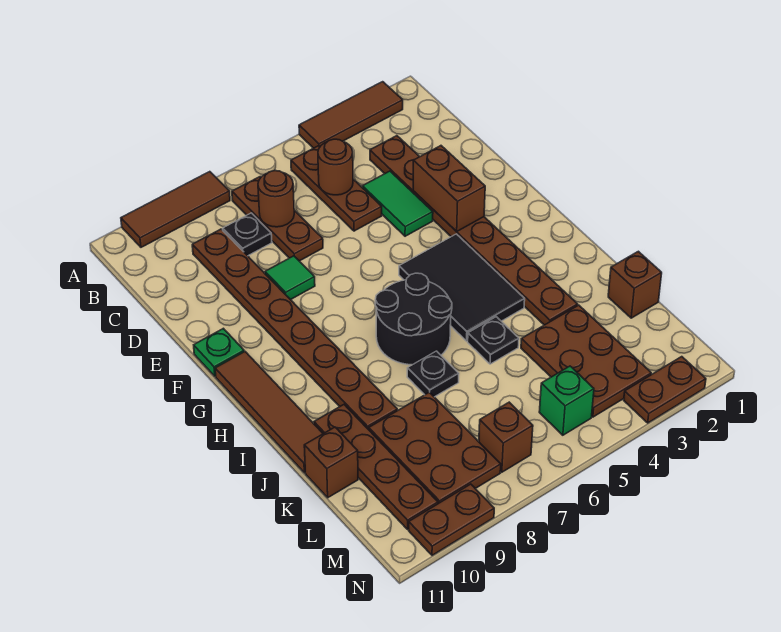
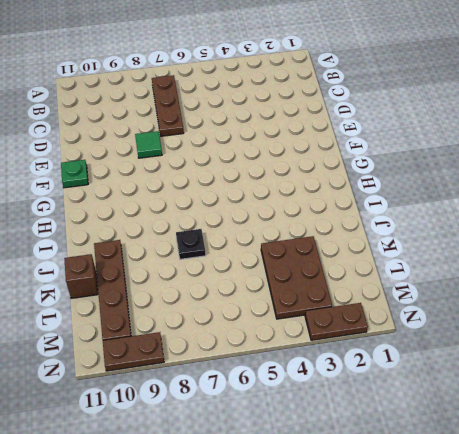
none -> brown 1x3 tile [299,82,403,148]
none -> brown 1x3 tile [121,172,230,247]
none -> brown 1x3 plate [291,146,382,231]

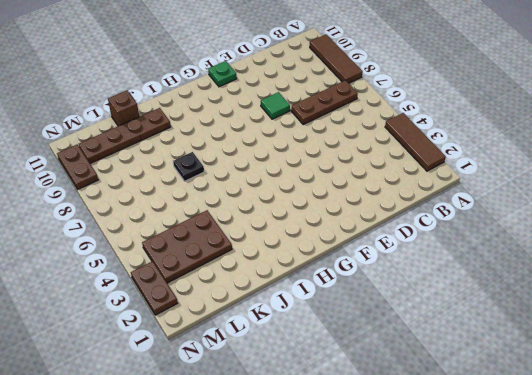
none -> brown 1x3 plate [291,146,382,231]
none -> brown 1x8 plate [370,136,578,325]
none -> black 1x1 plate [223,213,272,256]

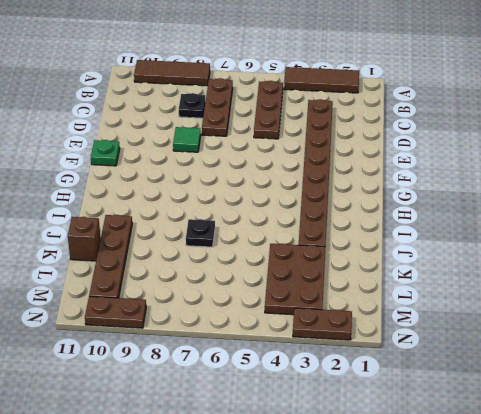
none -> brown 1x8 plate [192,229,397,430]
none -> green 1x2 tile [362,171,433,236]
none -> black 2x3 tile [399,234,525,341]

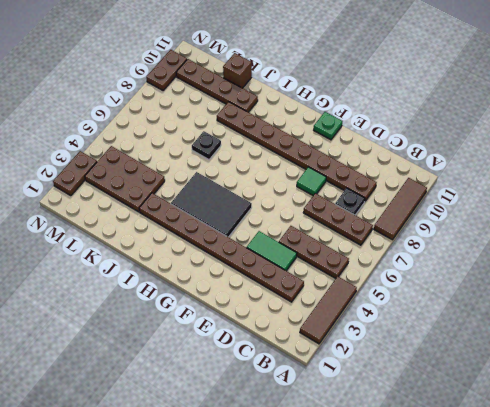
none -> brown 1x4 tile [215,352,323,473]
none -> black 2x2 round brick [375,273,452,365]
none -> black 1x1 plate [468,317,519,364]

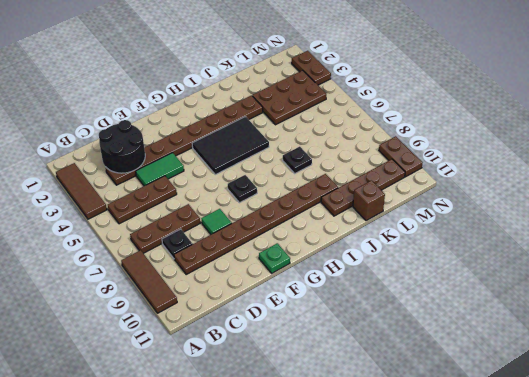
black 2x2 round brick [99,120,145,173] -> black 2x2 round brick moved to [375,273,452,365]
black 1x1 plate [228,175,257,203] -> black 1x1 plate moved to [468,317,519,364]
none -> brown 1x4 tile [215,352,323,473]
none -> brown 1x1 brick [608,251,662,318]
none -> brown 2x3 plate [369,392,501,504]

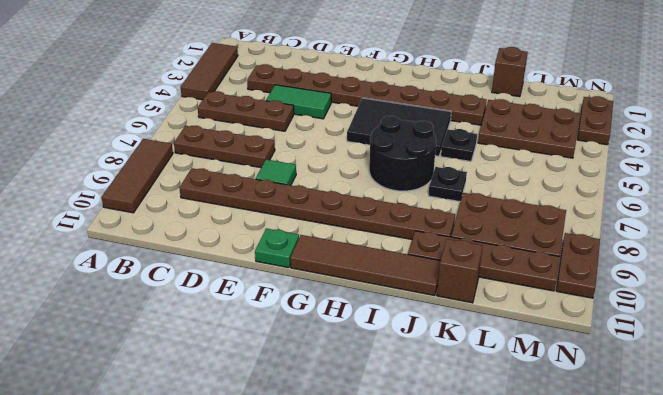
none -> black 1x1 plate [223,213,272,256]
none -> green 1x1 brick [539,366,594,435]
none -> brown 1x1 brick [479,402,533,472]

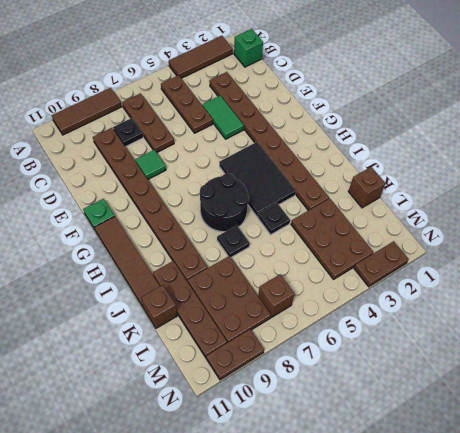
green 1x1 brick [234,29,263,67] -> green 1x1 brick moved to [539,366,594,435]
none -> brown 1x1 round brick [318,139,353,195]
none -> brown 1x1 round brick [258,171,294,227]
none -> brown 1x2 brick [413,146,485,232]

